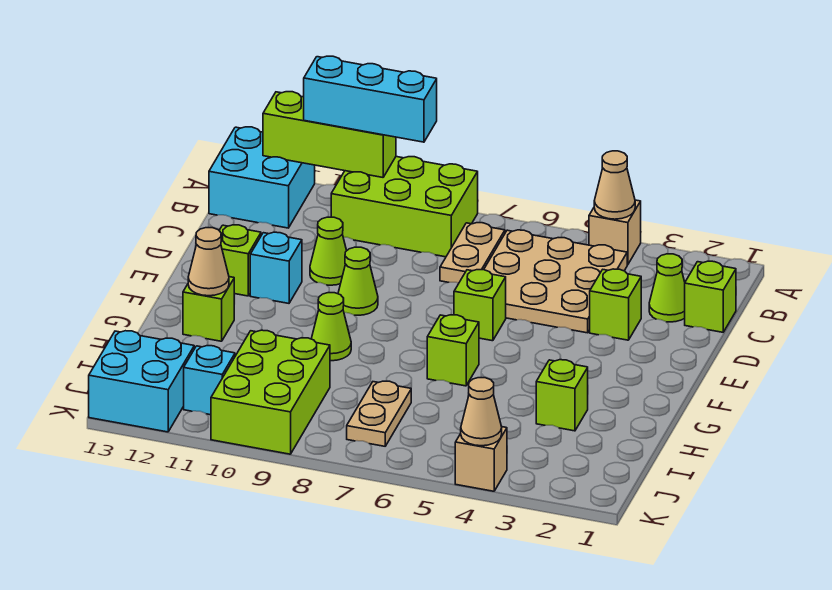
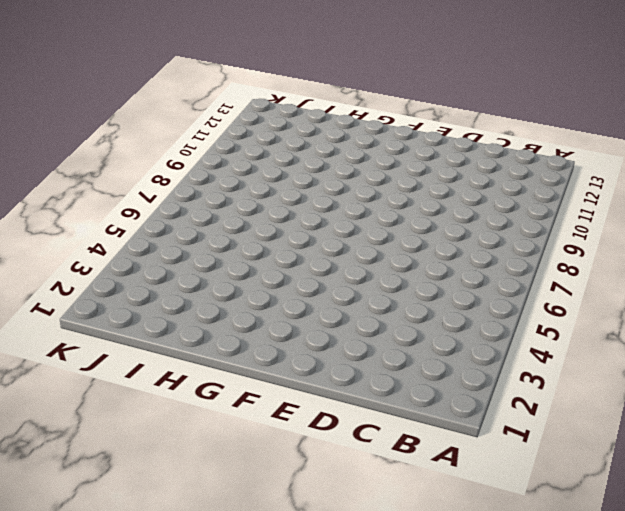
none -> tan 1x1 brick [589,200,641,265]
none -> lime 2x3 brick [331,157,478,257]
none -> cyan 2x2 brick [209,127,315,228]

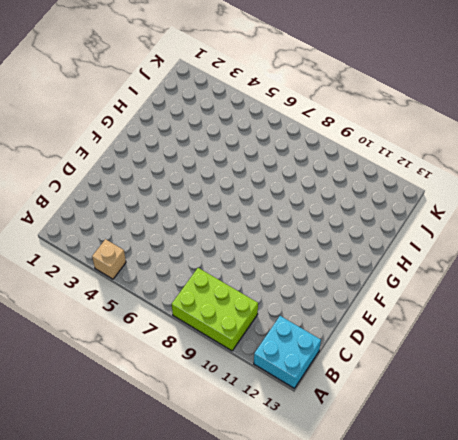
none -> tan 3x3 plate [484,230,627,333]
none -> tan 1x2 plate [440,223,505,283]
none -> lime 1x1 brick [685,261,736,332]

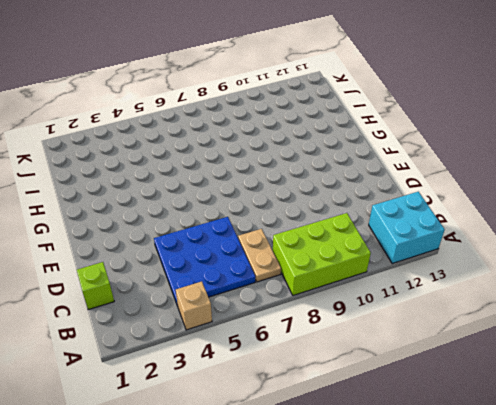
blue 3x3 plate [154,217,255,305] -> tan 3x3 plate [484,230,627,333]
none -> lime 1x1 cone [649,254,685,322]
none -> lime 1x1 brick [590,269,641,340]
none -> lime 1x1 cone [310,217,347,285]

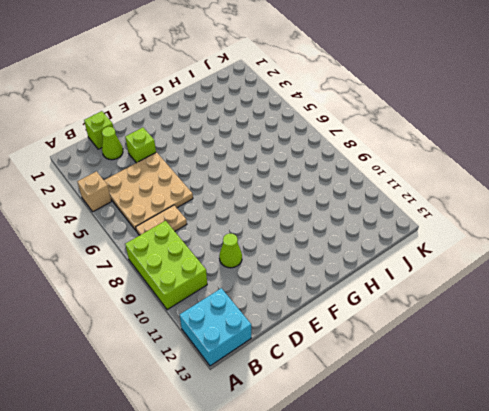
none -> lime 1x1 brick [454,270,506,341]
none -> lime 1x1 cone [338,247,378,315]
none -> cyan 1x1 brick [250,232,302,303]

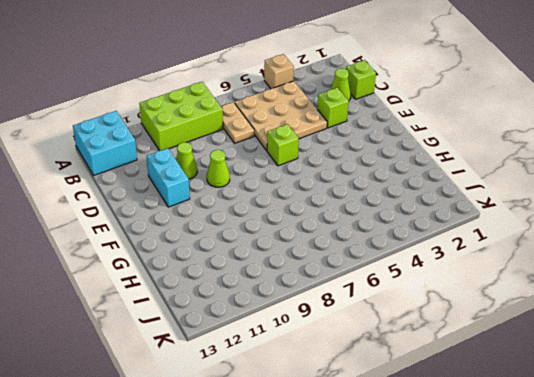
cyan 1x2 brick [147,148,190,207] -> cyan 1x1 brick [250,232,302,303]
none -> lime 1x1 brick [219,225,261,296]
none -> lime 1x1 brick [427,315,479,386]
none -> lime 1x1 cone [311,293,351,361]

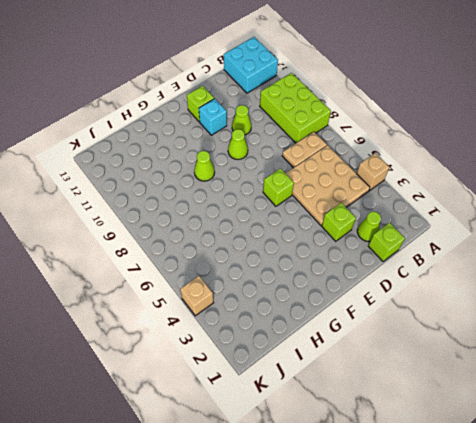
none -> lime 1x1 brick [427,315,479,386]
none -> lime 1x1 brick [183,277,234,341]
none -> lime 1x1 brick [536,360,588,431]

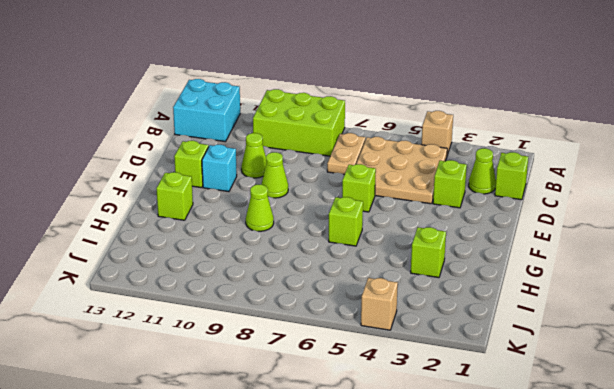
none -> tan 1x2 plate [347,381,411,446]
none -> lime 2x3 brick [211,330,330,454]
none -> cyan 1x1 brick [184,346,235,415]

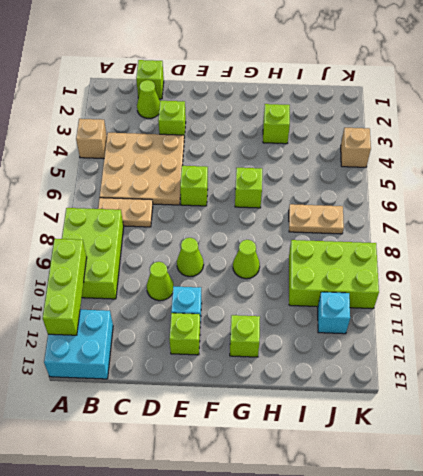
none -> cyan 2x2 brick [89,331,194,432]
none -> tan 1x1 cone [594,151,635,219]
none -> tan 1x1 cone [188,228,229,296]

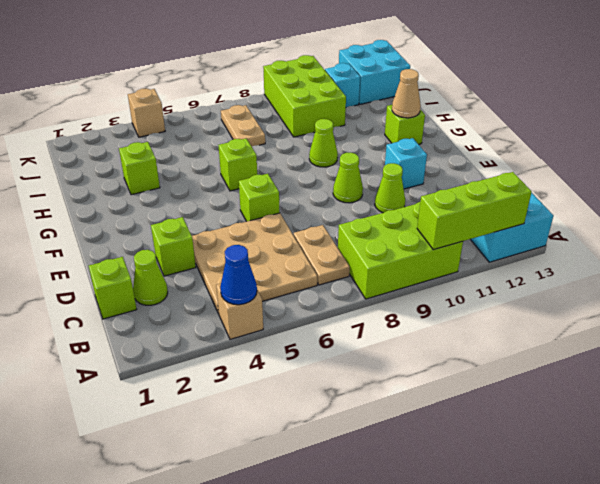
blue 1x1 cone [220,245,257,305] -> tan 1x1 cone [594,151,635,219]
none -> lime 1x1 brick [219,225,261,296]
none -> tan 1x1 cone [461,378,502,446]
none -> cyan 1x3 brick [304,56,437,142]

